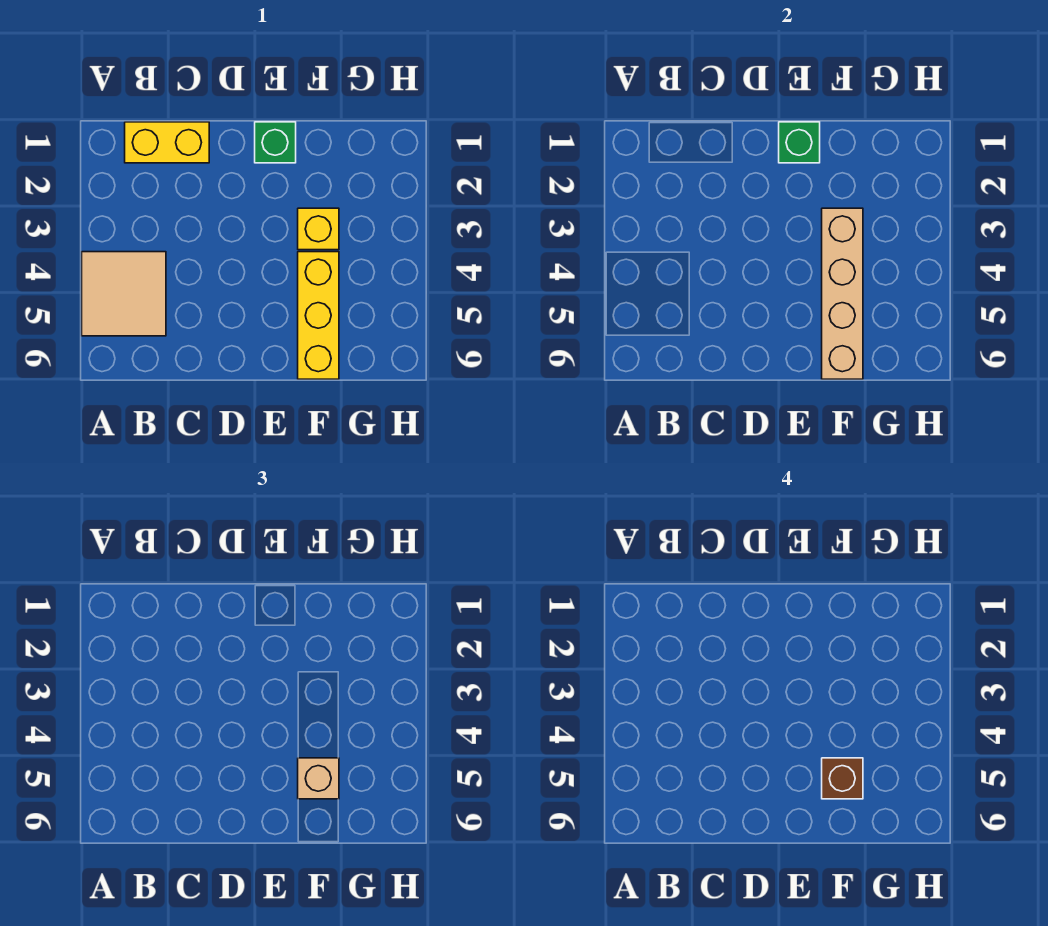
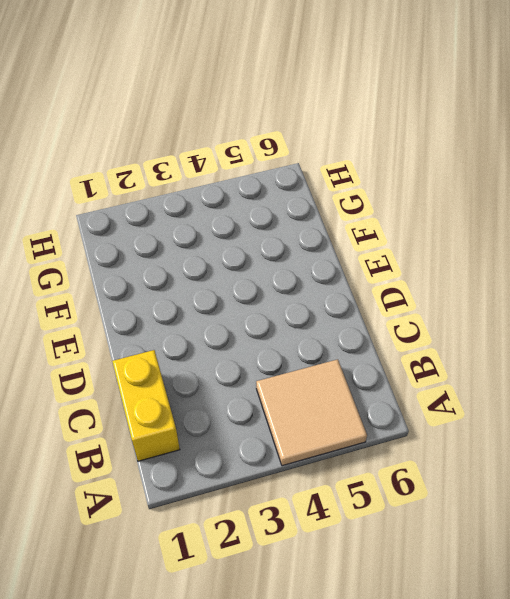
none -> green 1x1 brick [255,122,296,163]
none -> yellow 1x1 brick [298,208,339,250]

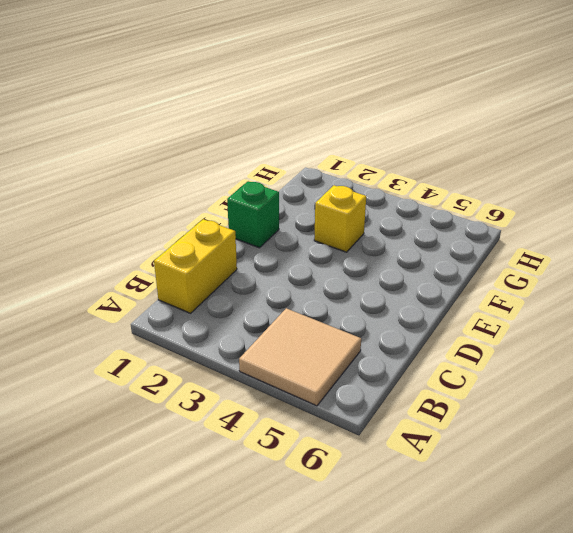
none -> yellow 1x3 brick [298,252,339,379]
none -> green 1x1 brick [779,122,820,163]

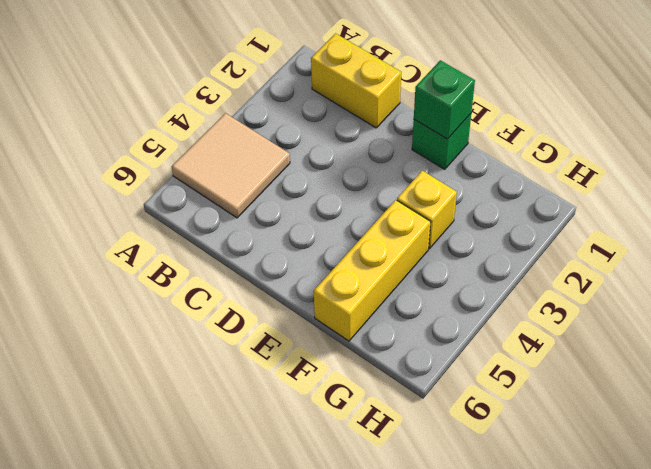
none -> tan 1x4 brick [822,208,863,379]
none -> tan 1x1 brick [298,758,339,799]

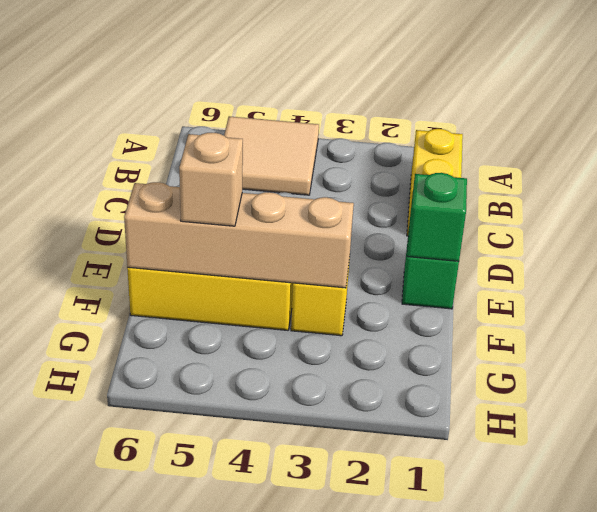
none -> brown 1x1 brick [822,758,863,799]

